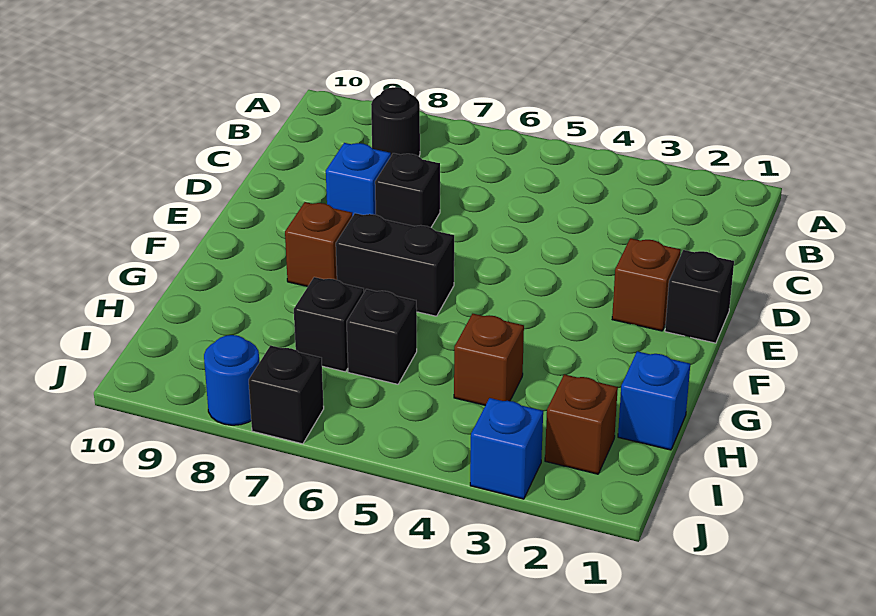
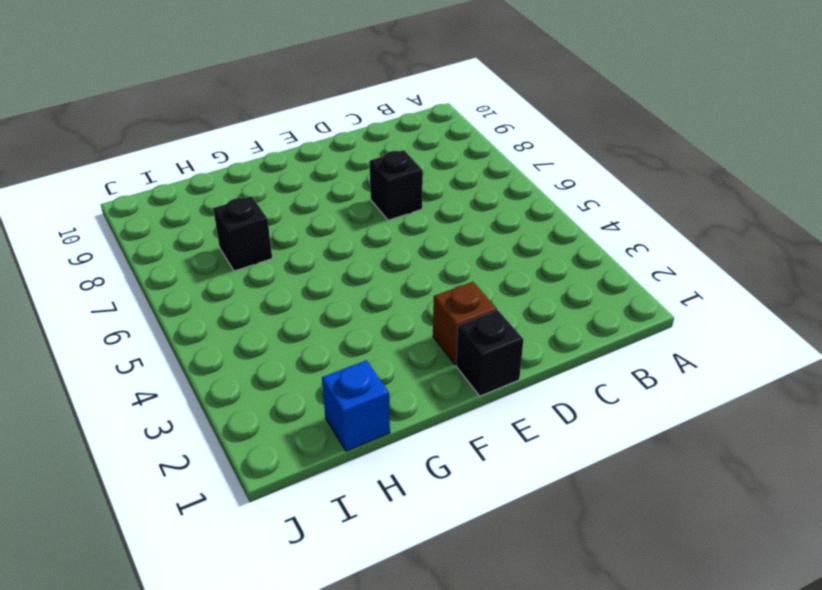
none -> black 1x1 round brick [371,87,420,156]
none -> blue 1x1 brick [326,143,391,216]
none -> black 1x2 brick [336,213,454,316]

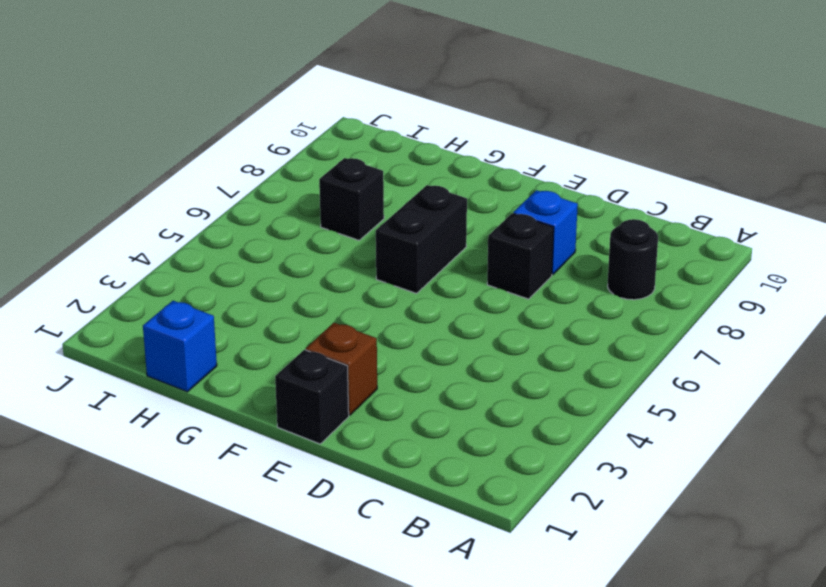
none -> brown 1x1 brick [285,202,352,287]
none -> brown 1x1 brick [454,314,524,405]
none -> black 1x1 brick [347,289,417,384]

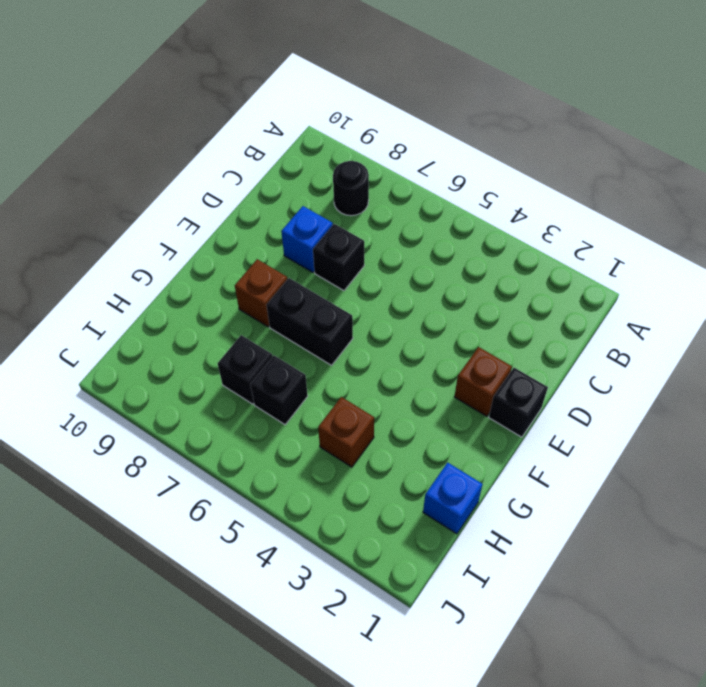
none -> brown 1x1 brick [545,374,618,474]
none -> blue 1x1 brick [470,398,543,499]
none -> black 1x1 brick [249,346,324,444]

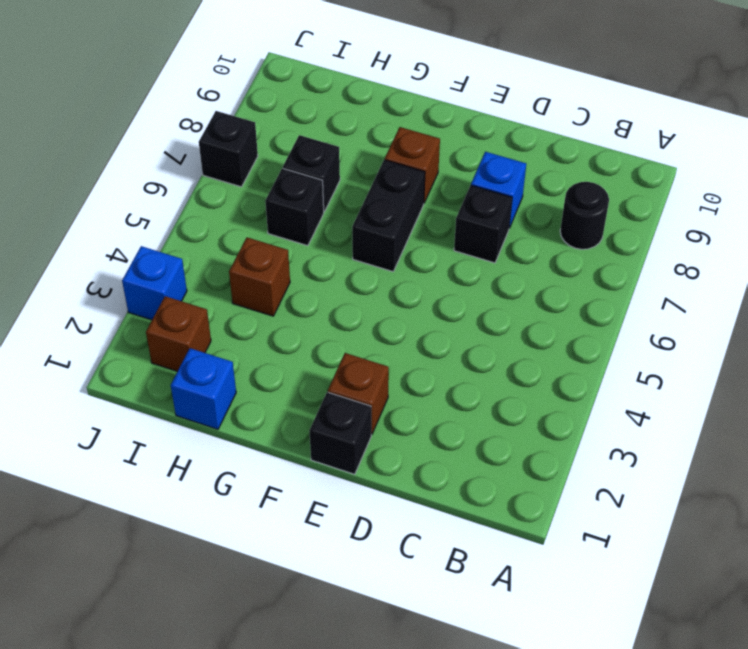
none -> blue 1x1 round brick [204,335,259,425]

